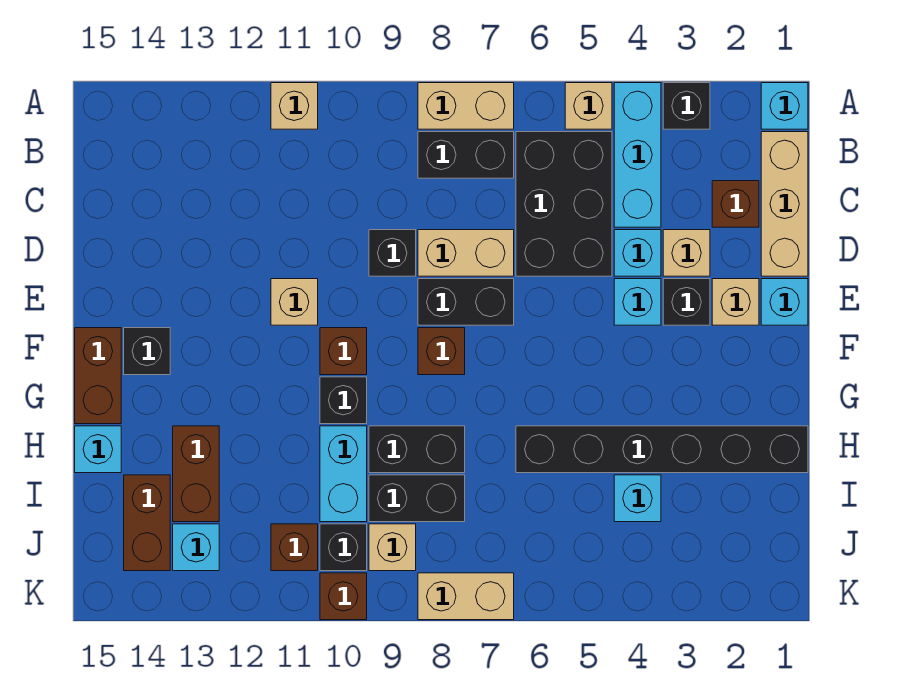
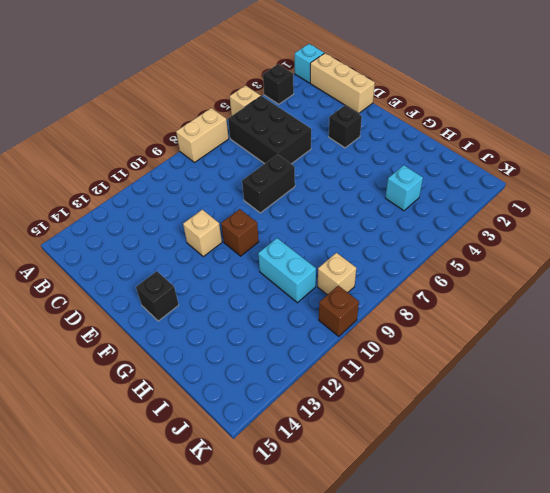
none -> cyan 1x3 brick [614,83,661,227]
none -> tan 1x1 brick [271,83,318,129]
none -> black 1x2 brick [418,132,514,178]
none -> brown 1x1 brick [712,181,759,227]

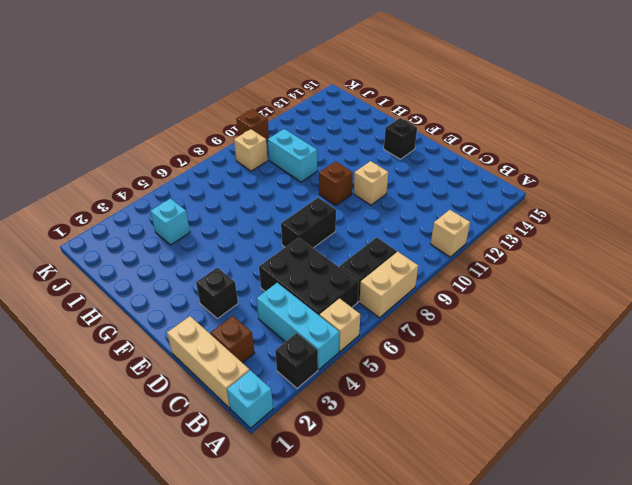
none -> tan 1x1 brick [663,230,710,276]
none -> cyan 1x1 brick [614,230,661,276]
none -> tan 1x2 brick [418,230,514,276]
none -> black 1x1 brick [369,230,416,276]

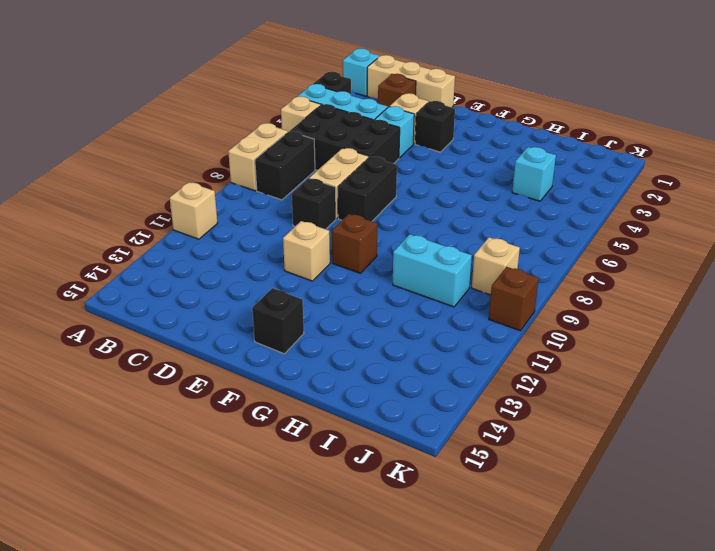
none -> cyan 1x1 brick [761,279,808,325]
none -> tan 1x1 brick [712,279,759,325]
none -> cyan 1x1 brick [614,279,661,325]
none -> brown 1x1 brick [418,328,465,375]

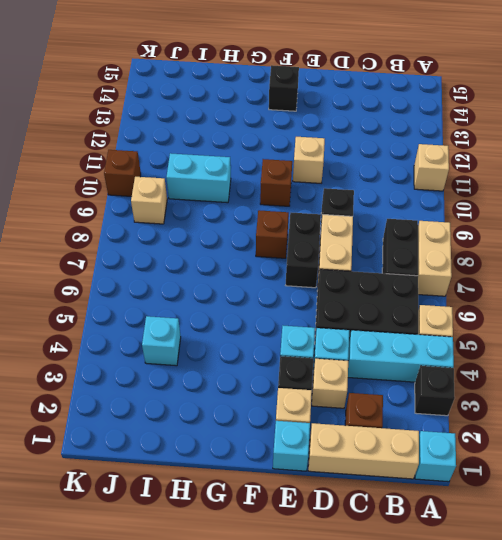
none -> brown 1x2 brick [75,328,121,424]
none -> black 1x1 brick [320,377,367,424]
none -> black 1x6 brick [516,426,808,473]
none -> black 1x2 brick [369,426,465,473]

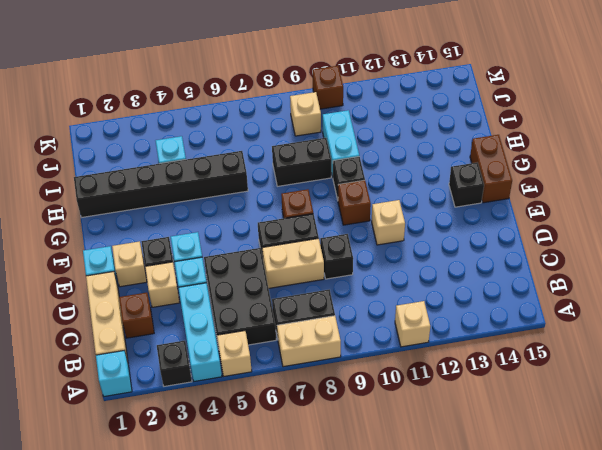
none -> brown 1x2 brick [173,426,219,522]
none -> cyan 1x1 brick [75,426,121,473]
none -> black 1x2 brick [369,475,465,522]
none -> brown 1x2 brick [124,475,170,571]

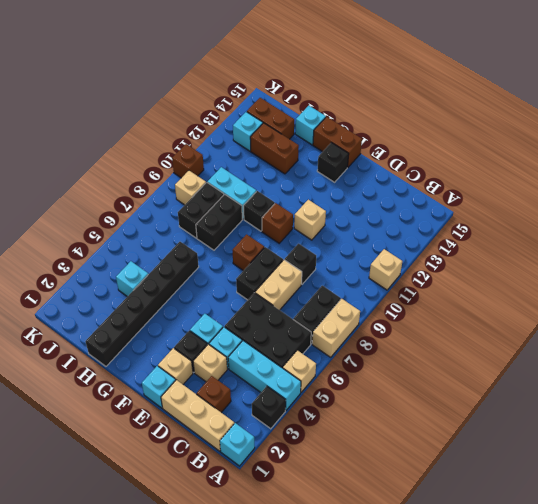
none -> black 1x1 brick [320,524,367,571]
none -> brown 1x1 brick [271,524,318,571]
none -> tan 1x2 brick [418,573,514,620]

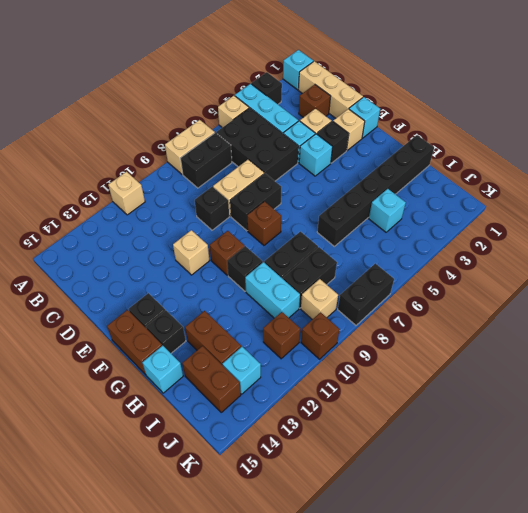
black 1x1 brick [146,310,186,353] -> black 1x1 brick moved to [320,524,367,571]
black 1x2 brick [338,263,394,325] -> tan 1x2 brick [418,573,514,620]

